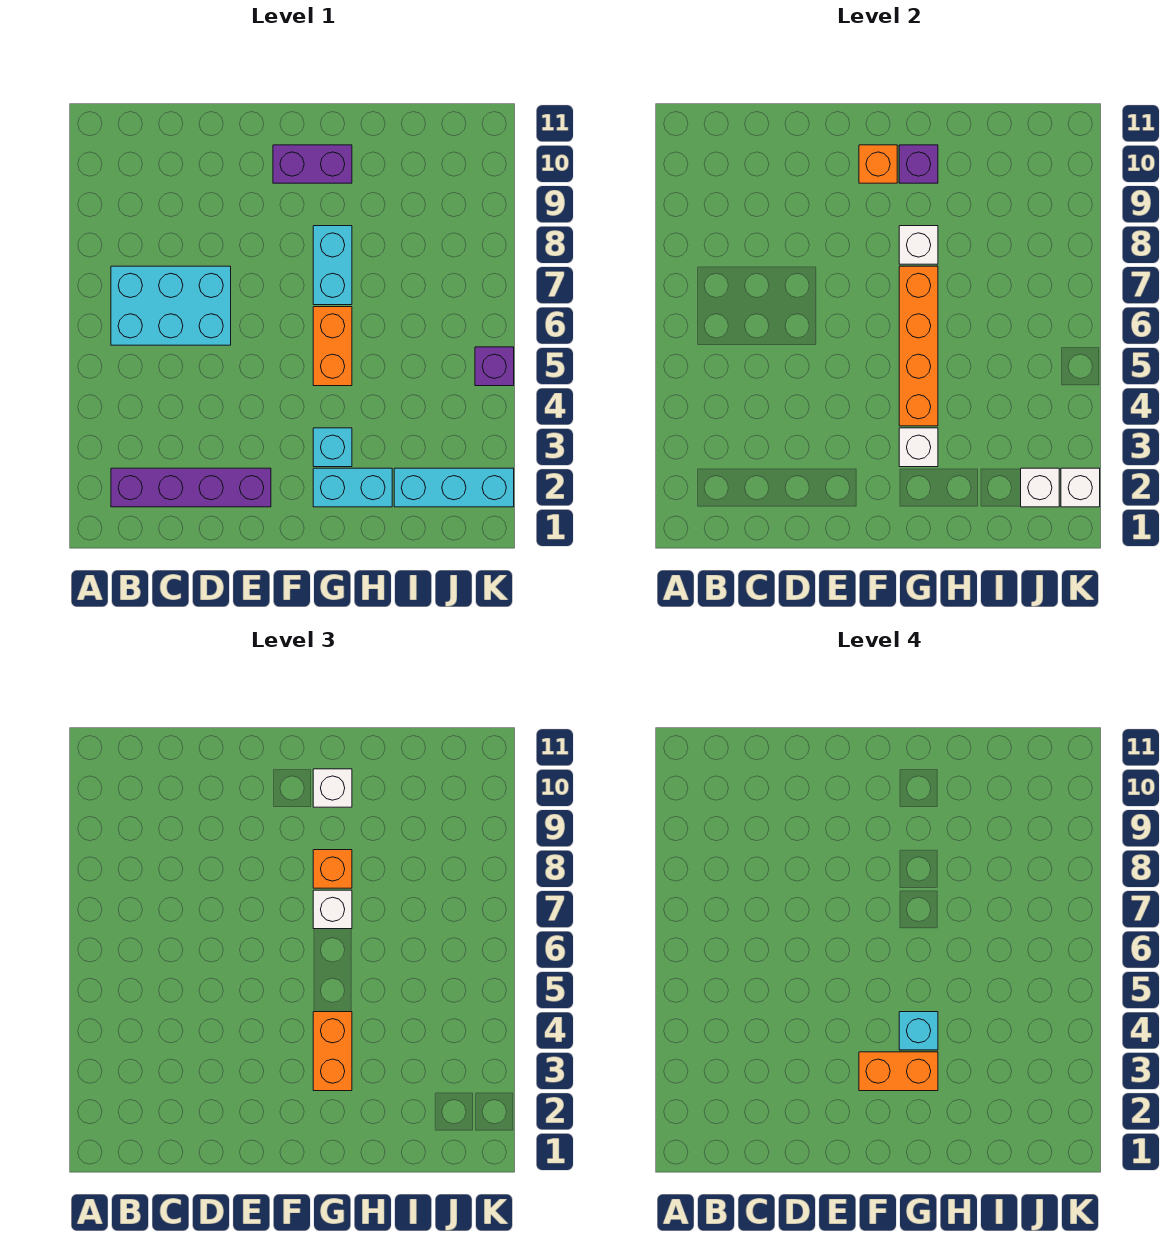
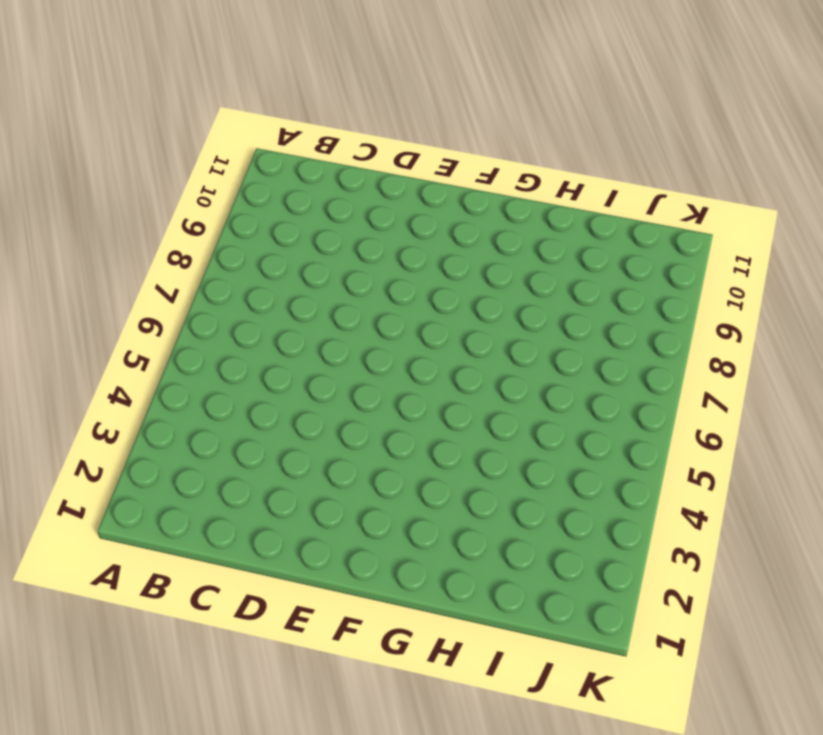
none -> purple 1x4 brick [111,468,271,507]
none -> cyan 2x3 brick [111,266,231,345]
none -> purple 1x2 brick [273,145,352,183]

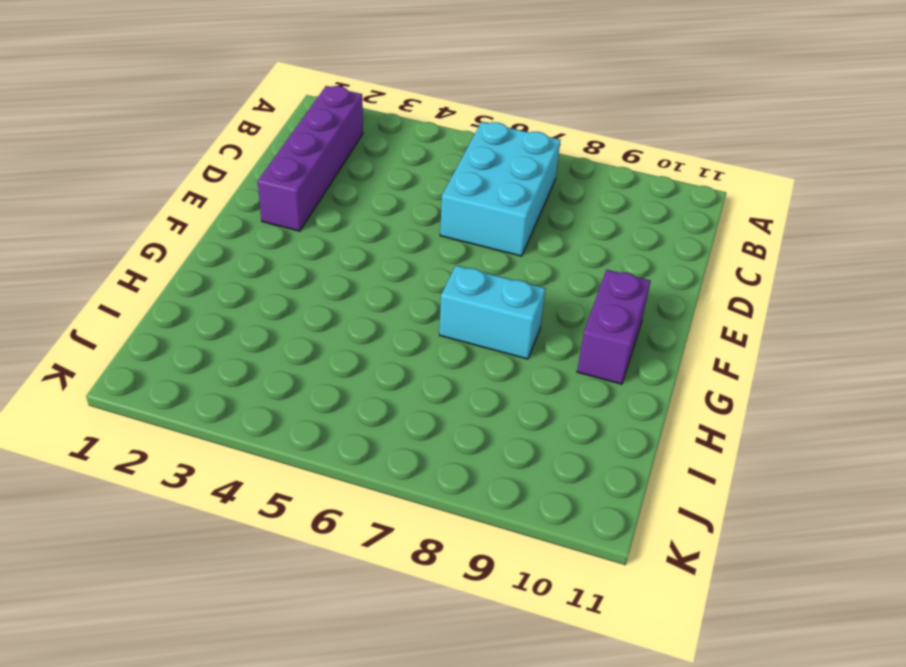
none -> cyan 1x2 brick [313,468,392,507]
none -> cyan 1x1 brick [313,428,352,467]
none -> orange 1x2 brick [313,307,352,386]

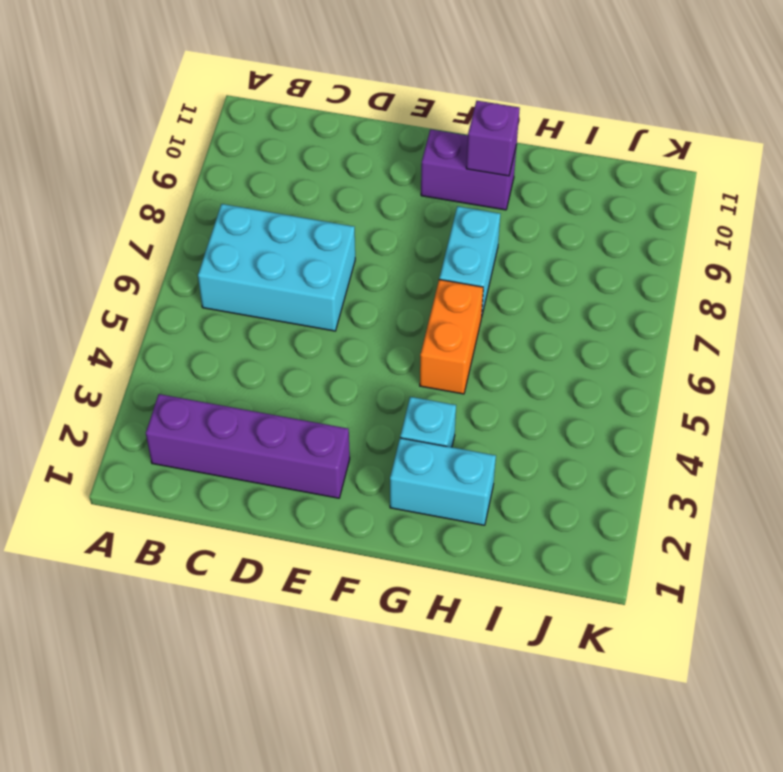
none -> cyan 1x3 brick [394,468,514,507]
none -> purple 1x1 brick [475,347,514,386]
none -> orange 1x1 brick [859,145,897,183]

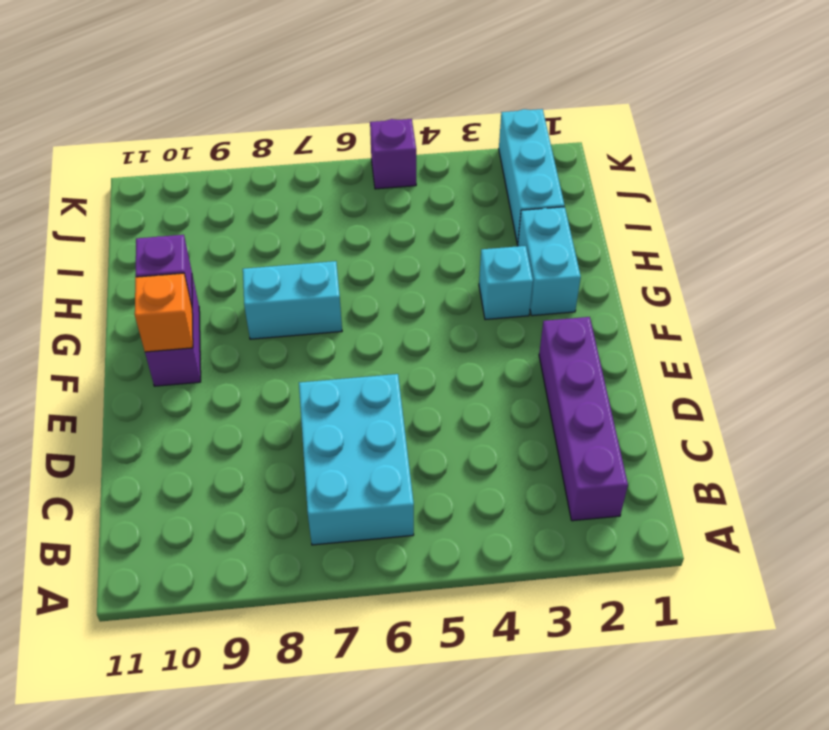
none -> orange 1x2 brick [313,307,352,386]
none -> white 1x1 brick [899,428,938,467]
none -> orange 1x4 brick [899,266,938,426]

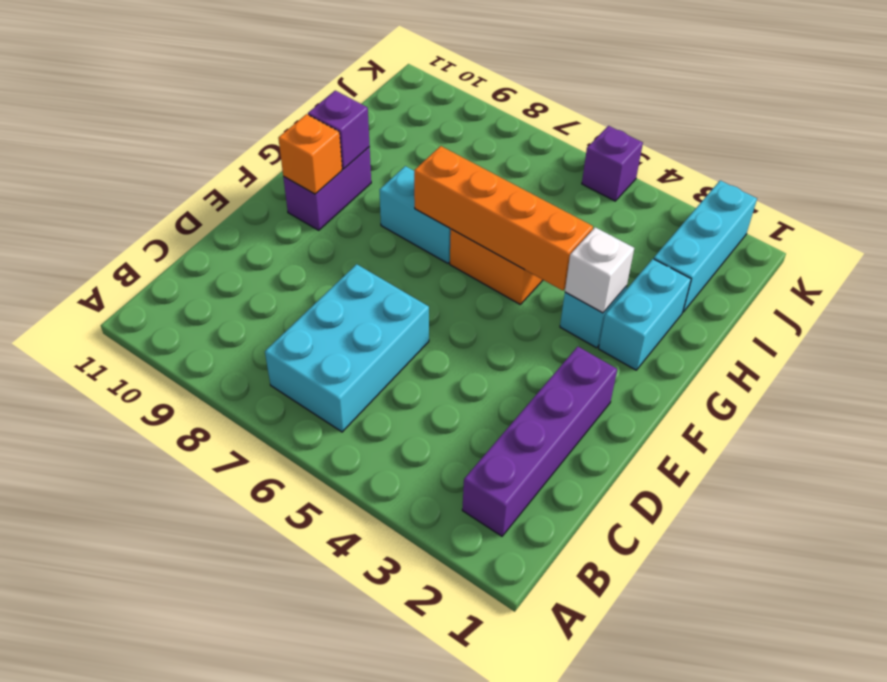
none -> white 1x1 brick [899,226,938,264]
none -> white 1x1 brick [1021,468,1059,507]
none -> white 1x1 brick [1061,468,1100,507]

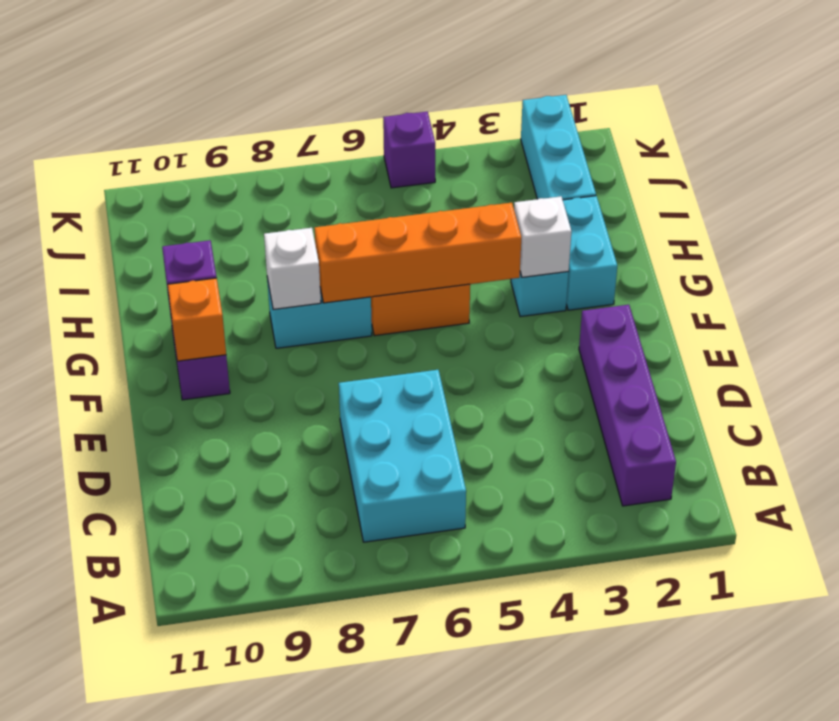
none -> white 1x1 brick [1021,468,1059,507]
none -> white 1x1 brick [1061,468,1100,507]
none -> orange 1x2 brick [313,1012,352,1091]

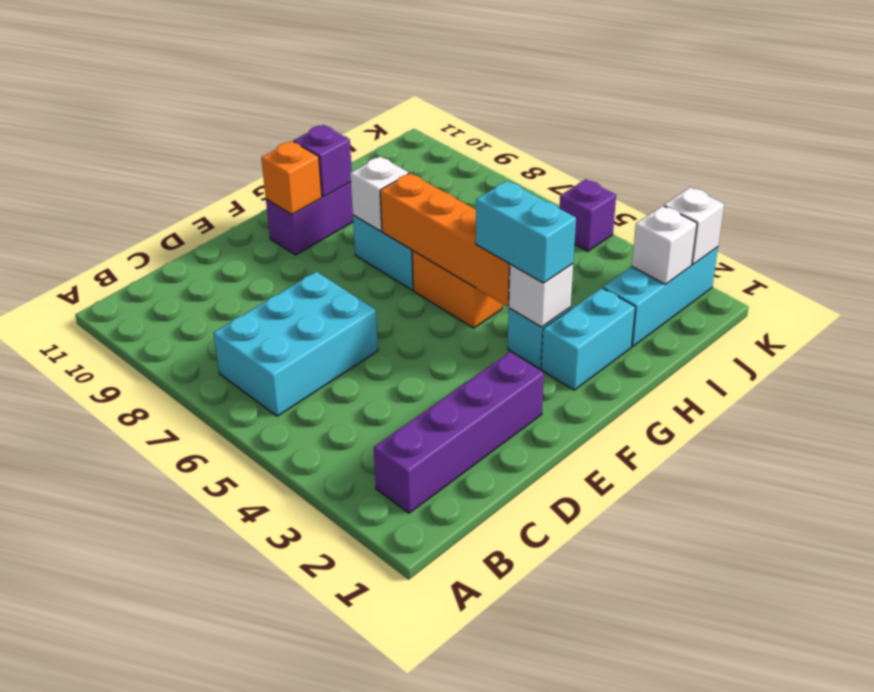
cyan 1x2 brick [476,181,576,283] -> orange 1x2 brick [313,1012,352,1091]
none -> white 1x1 brick [313,890,352,929]
none -> orange 1x1 brick [313,850,352,888]
none -> white 1x1 brick [313,769,352,807]

